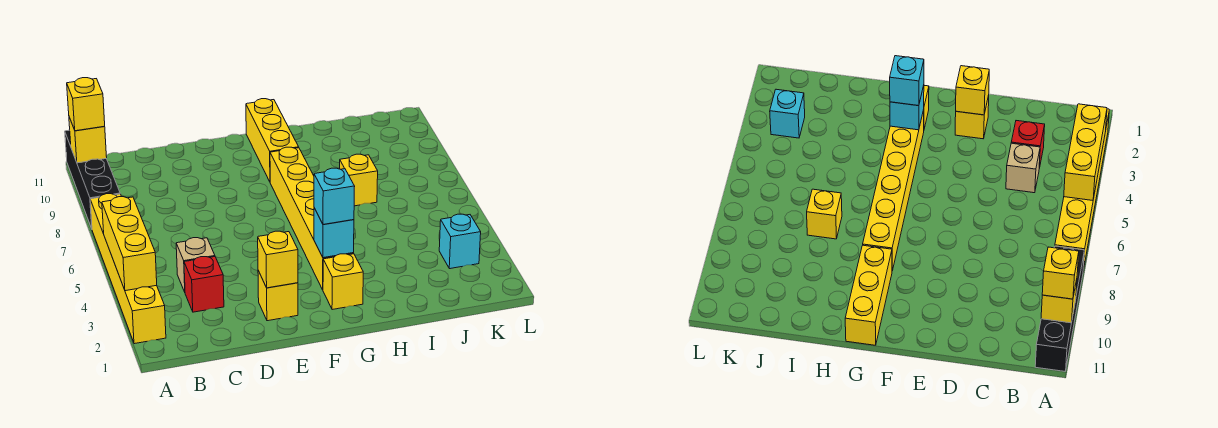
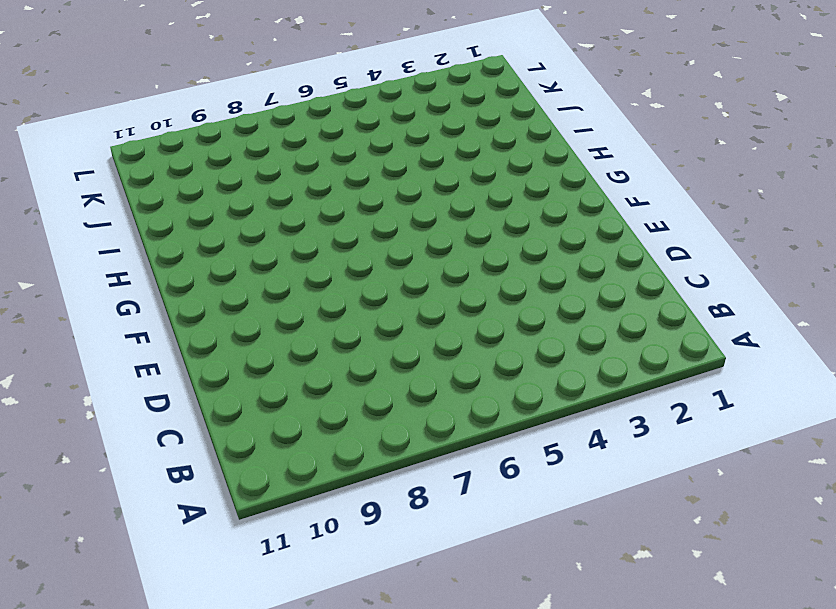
none -> yellow 1x6 brick [90,194,166,344]
none -> black 1x4 brick [65,130,120,228]
none -> red 1x1 brick [184,257,224,312]

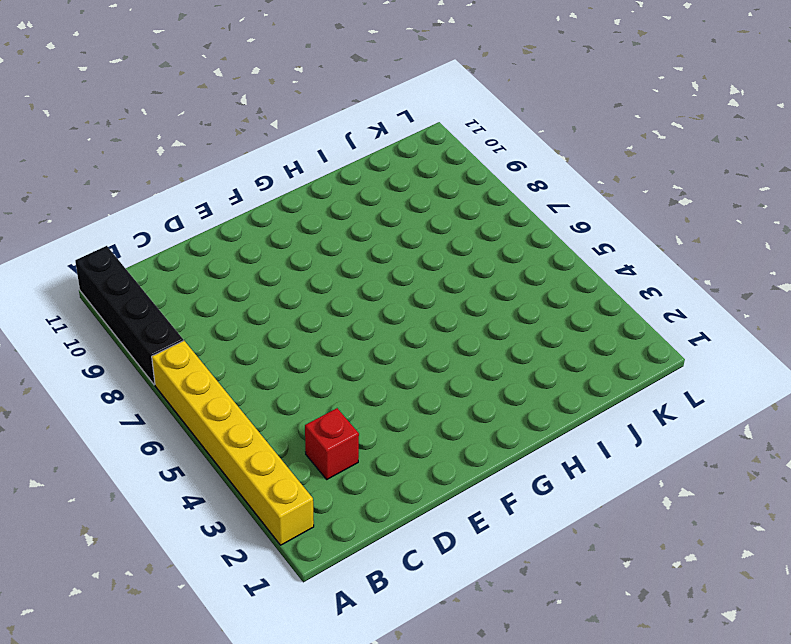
none -> tan 1x1 brick [176,238,215,292]
none -> yellow 1x1 brick [258,271,298,321]
none -> yellow 1x1 brick [323,254,363,310]

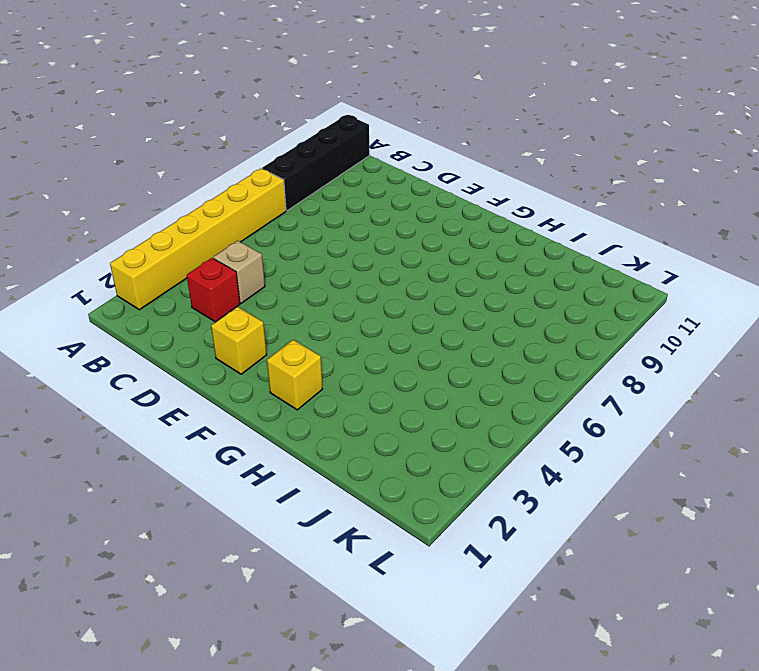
none -> yellow 1x6 brick [270,147,354,290]
none -> yellow 1x3 brick [246,99,299,182]
none -> yellow 1x1 brick [340,154,378,206]

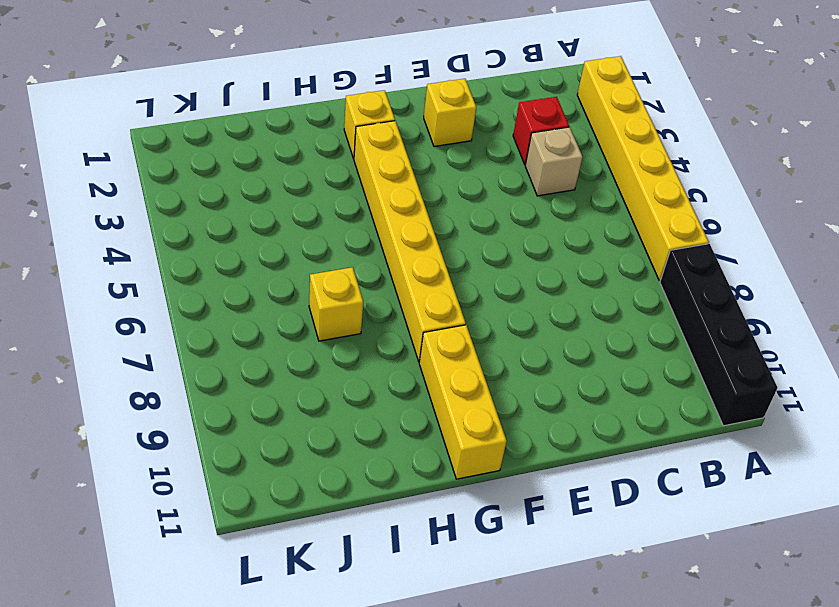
none -> cyan 1x1 brick [439,214,481,269]
none -> yellow 1x3 brick [102,197,157,291]
none -> yellow 1x1 brick [69,117,107,163]

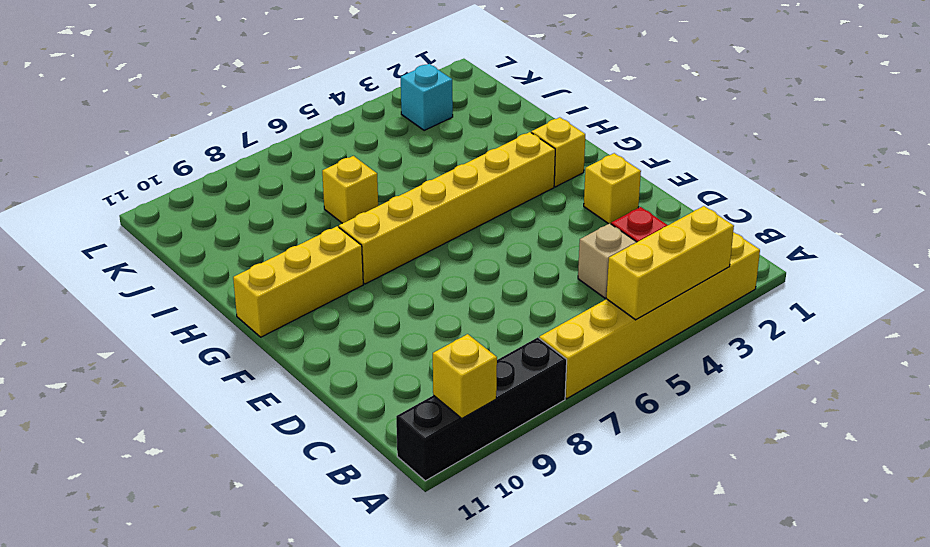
none -> yellow 1x1 brick [258,231,298,288]
none -> cyan 1x1 brick [314,208,354,258]
none -> yellow 1x1 brick [67,78,105,131]

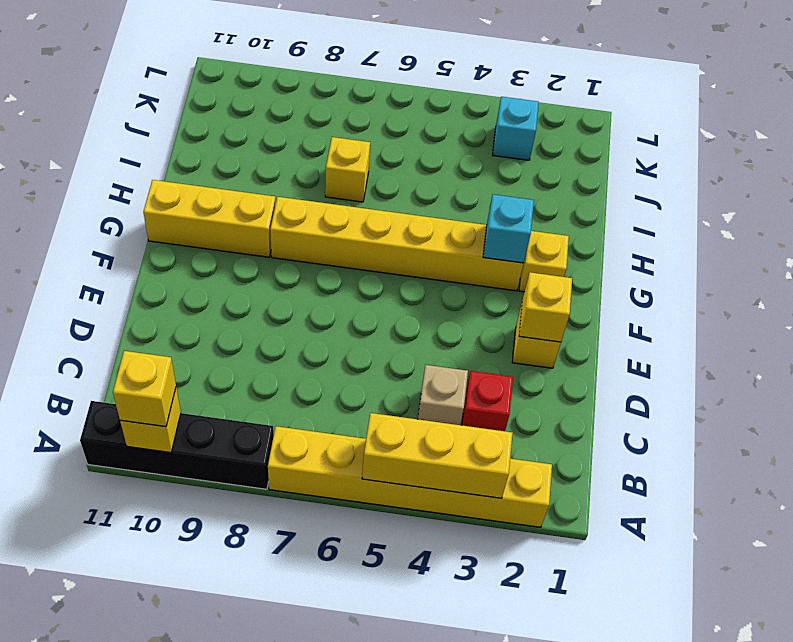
none -> cyan 1x1 brick [314,168,355,225]

